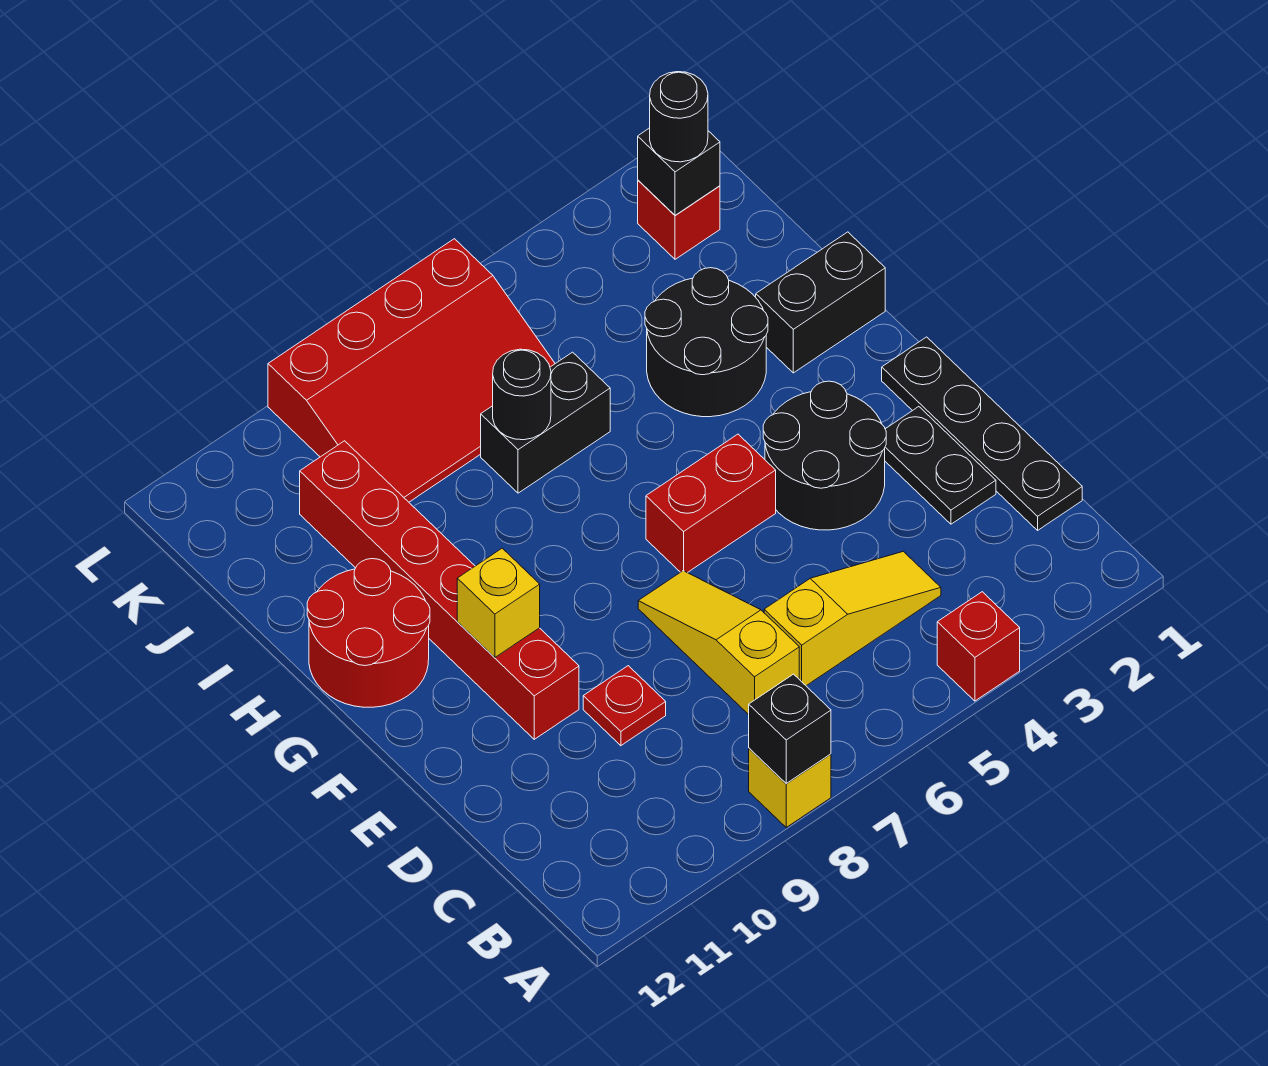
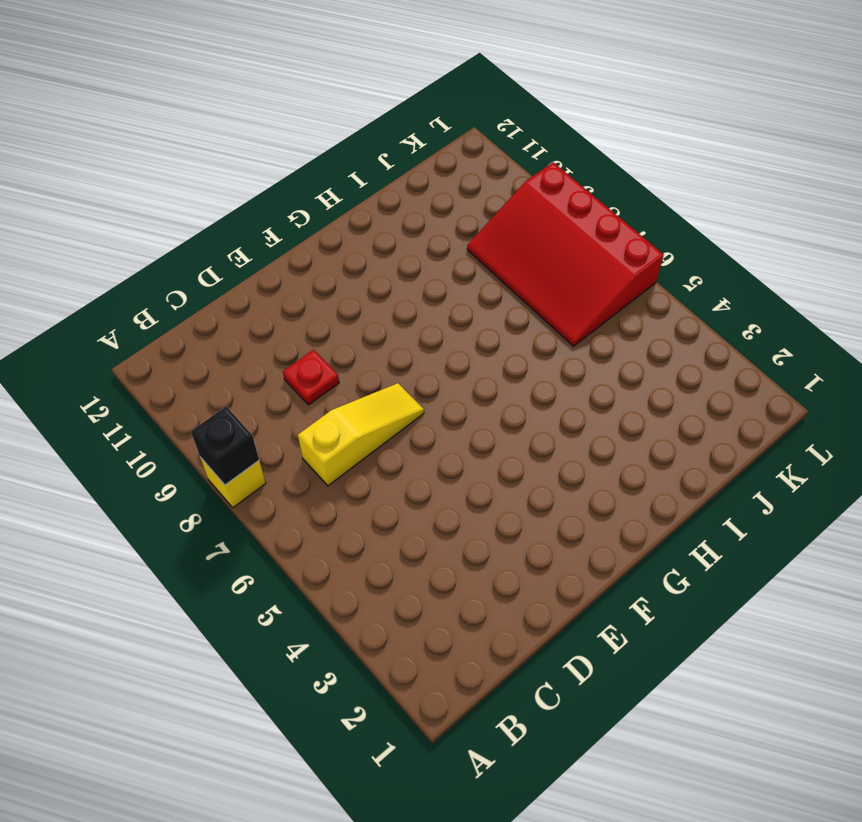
none -> red 1x1 brick [937,592,1020,701]
none -> black 1x4 plate [882,337,1082,530]
none -> yellow 1x3 slope [764,551,941,686]

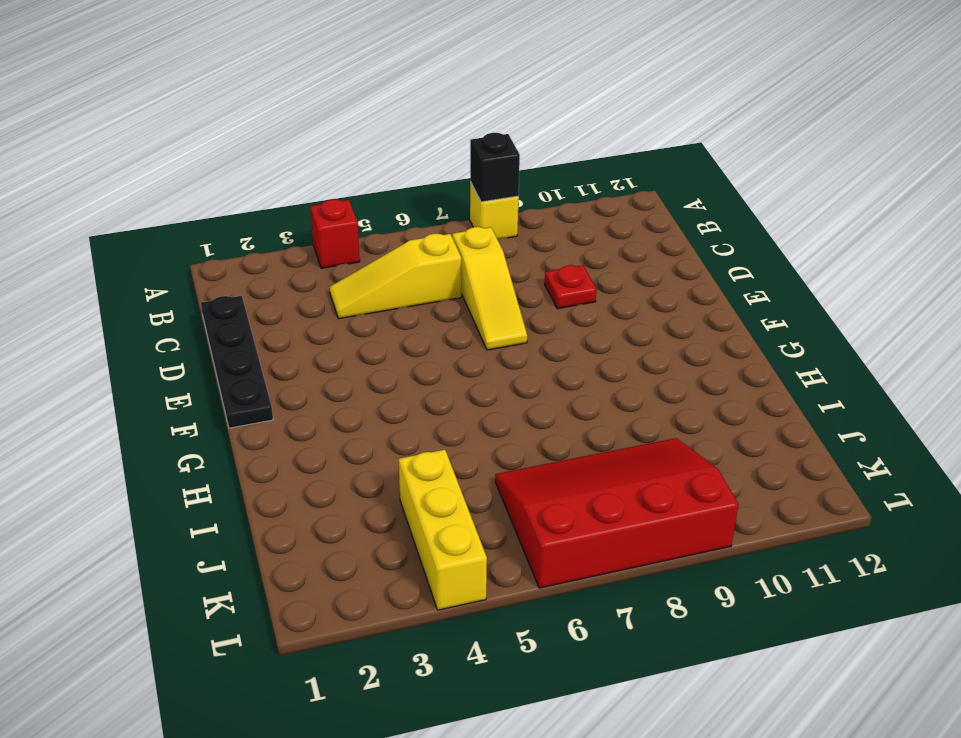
yellow 1x3 brick [399,450,487,610] -> none
none -> black 1x2 plate [885,407,996,524]
none -> black 2x2 round brick [763,381,886,530]
none -> red 1x6 brick [300,441,579,739]

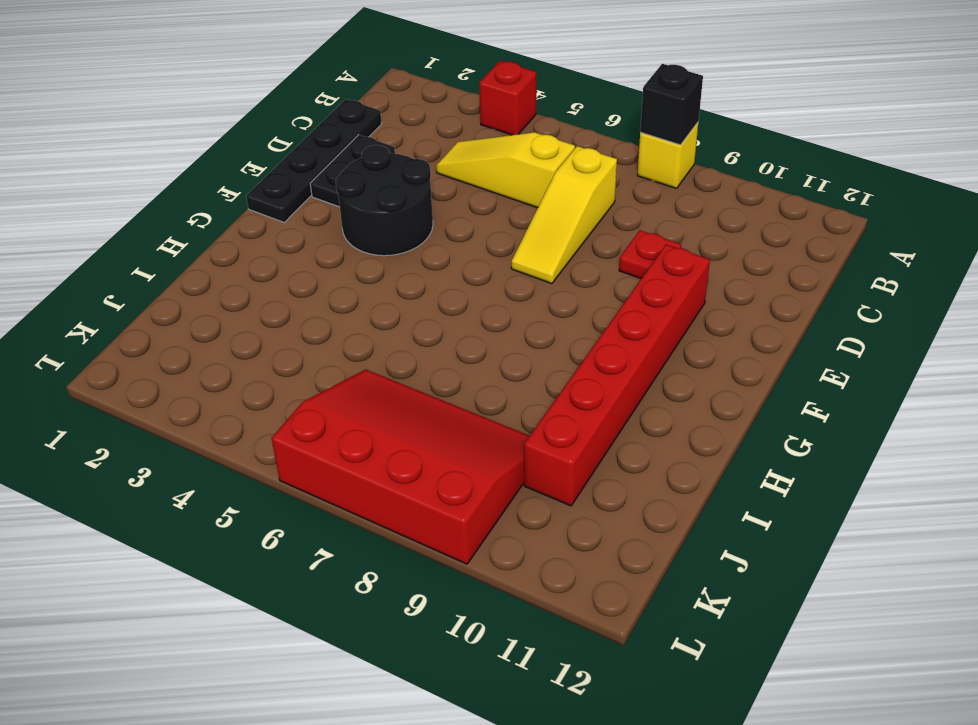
none -> red 1x2 brick [646,434,776,573]
none -> red 2x2 round brick [307,559,430,707]
none -> black 1x2 brick [756,232,885,373]

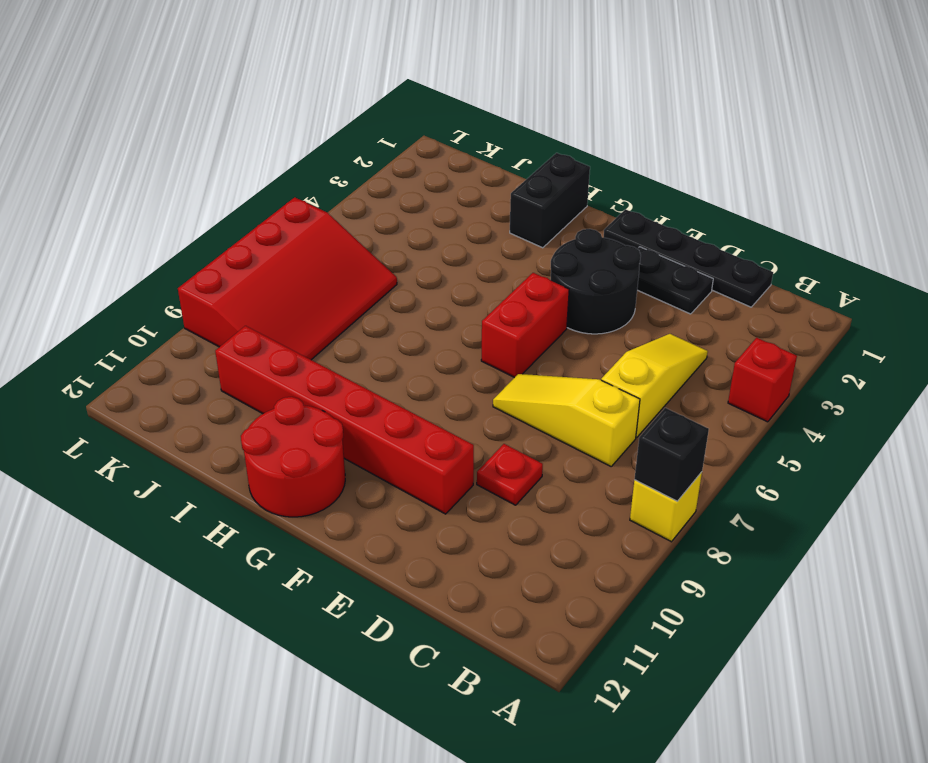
none -> black 2x2 round brick [645,268,768,417]
none -> black 1x2 brick [481,352,610,493]
none -> red 1x1 brick [638,180,720,259]

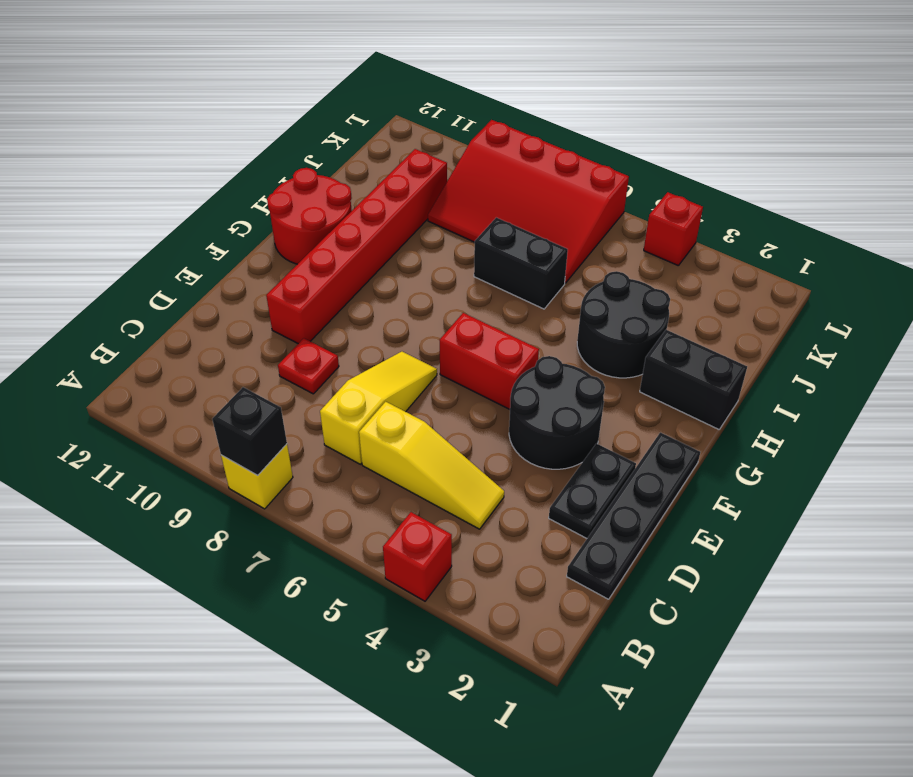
red 1x1 brick [644,192,703,266] -> red 1x1 brick moved to [638,180,720,259]
none -> yellow 1x1 brick [457,548,540,657]
none -> black 1x1 round brick [493,349,551,440]
none -> black 1x1 brick [638,128,720,215]

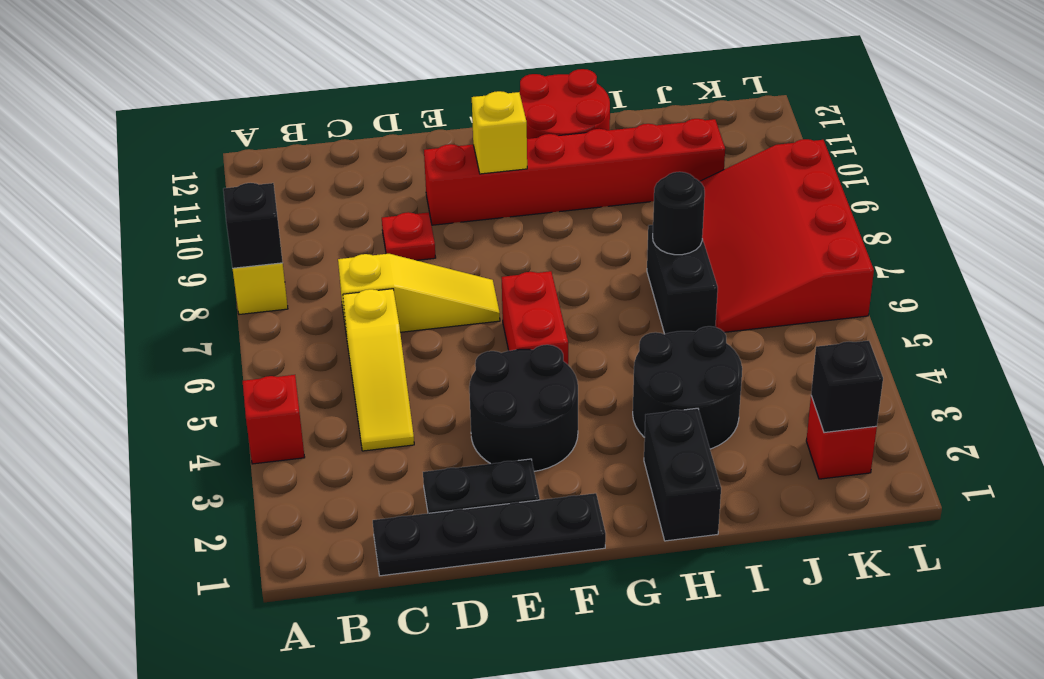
none -> black 1x1 round brick [650,72,708,162]

